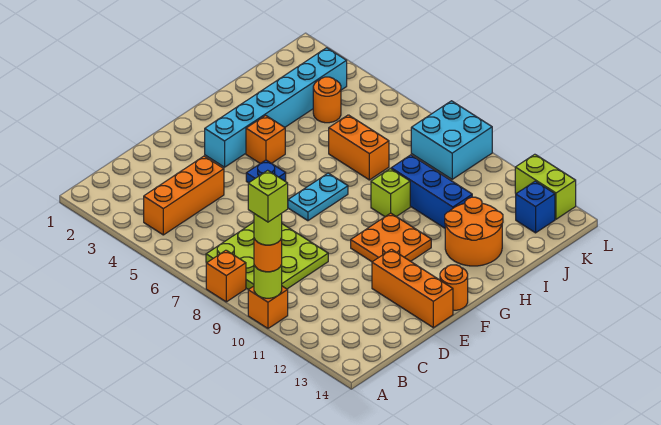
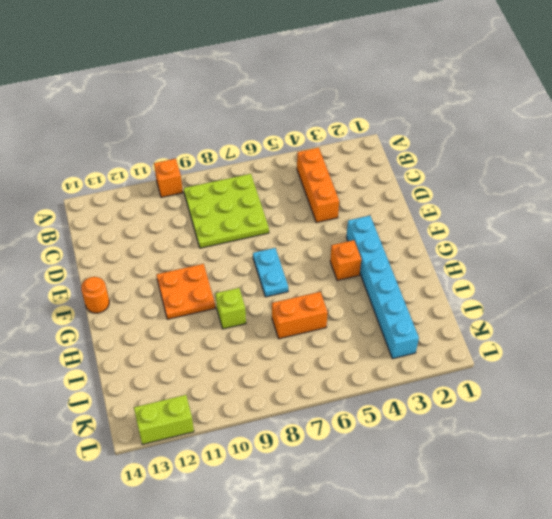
none -> orange 1x1 brick [206,250,246,302]
none -> orange 1x3 brick [372,249,453,328]
none -> blue 1x1 plate [246,160,286,183]

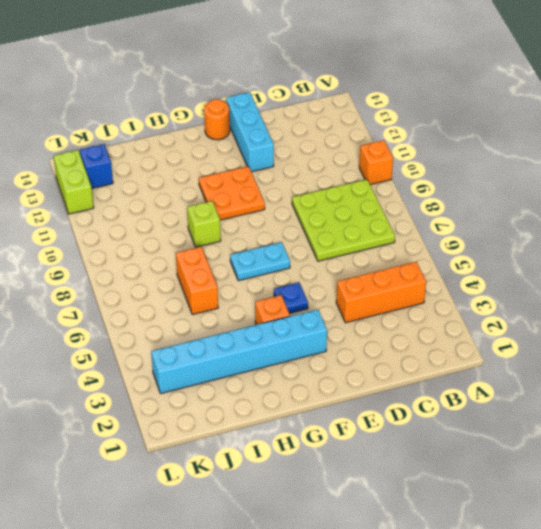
cyan 1x3 brick [226,92,274,172] -> orange 1x3 brick [372,249,453,328]
none -> orange 1x1 brick [206,250,246,302]
none -> orange 2x2 round brick [445,197,503,266]
none -> blue 1x3 brick [391,155,472,228]

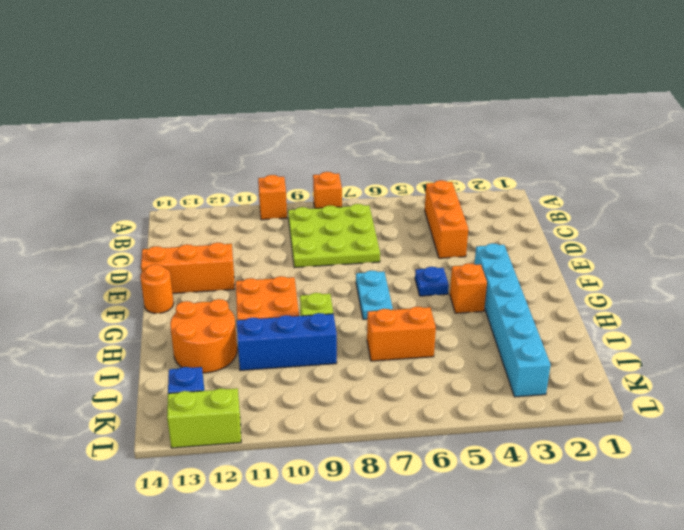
none -> orange 1x1 round brick [313,77,341,123]
none -> cyan 2x2 brick [411,101,492,179]
none -> lime 1x1 round brick [254,265,282,298]

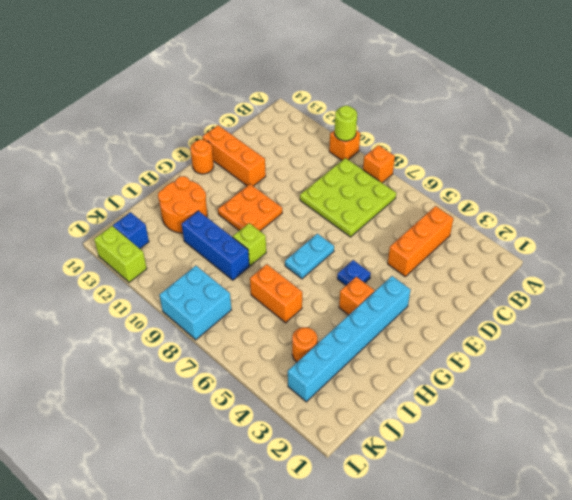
none -> orange 1x1 round brick [254,238,282,272]
none -> lime 1x1 round brick [254,213,282,245]
none -> lime 1x1 brick [248,170,288,222]

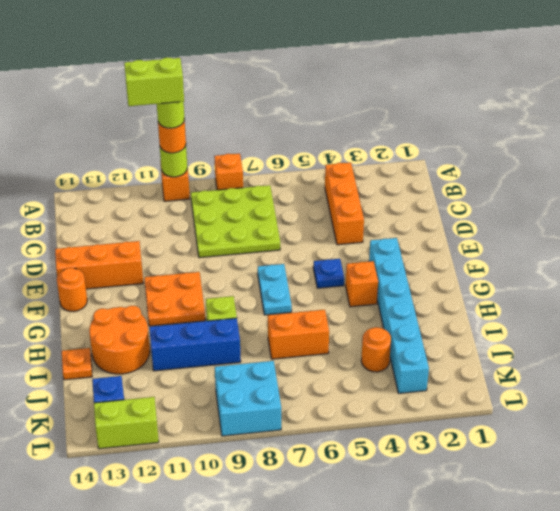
lime 1x2 brick [124,57,184,106] -> lime 1x1 brick [248,170,288,222]
orange 1x1 plate [62,348,92,380] -> none

